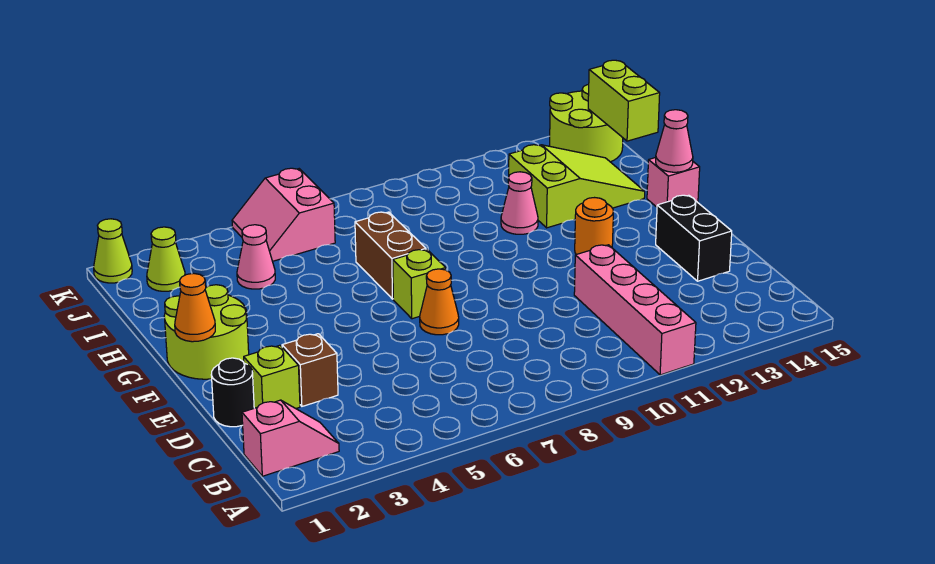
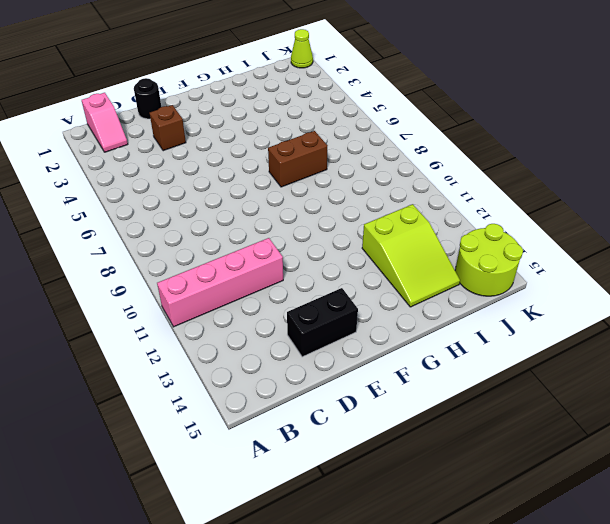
none -> lime 1x1 brick [244,345,300,408]
none -> orange 1x1 cone [420,269,459,335]
none -> lime 2x2 round brick [164,285,249,379]

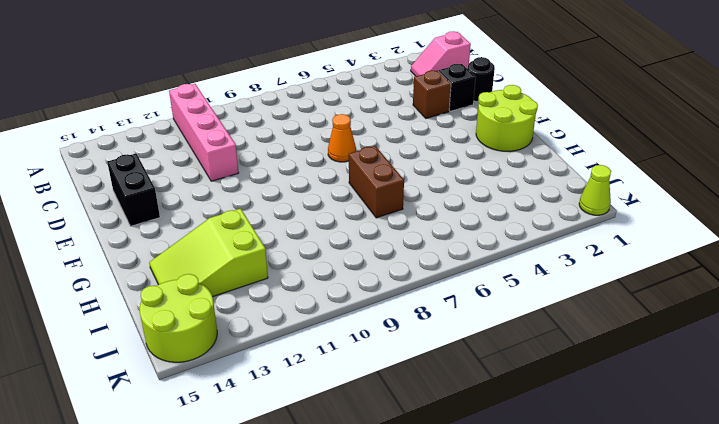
black 1x1 brick [439,64,476,111] -> lime 1x1 brick [244,345,300,408]
none -> lime 1x1 brick [393,249,446,319]
none -> orange 1x1 round brick [575,198,613,255]
none -> pink 1x1 brick [647,158,700,207]

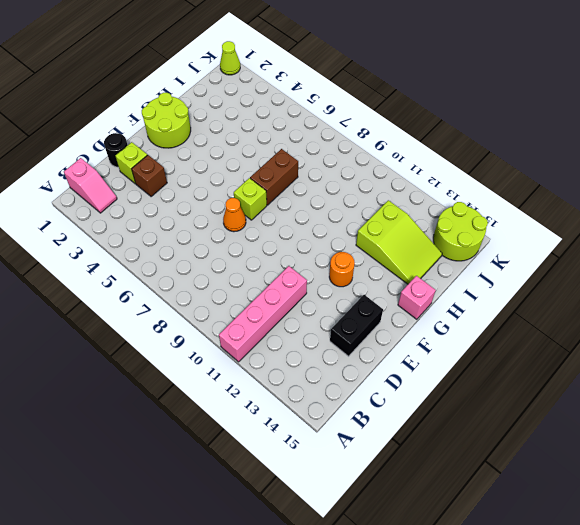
none -> pink 1x1 cone [501,172,538,234]
none -> pink 1x1 cone [237,225,275,289]
none -> lime 1x1 cone [147,227,185,291]

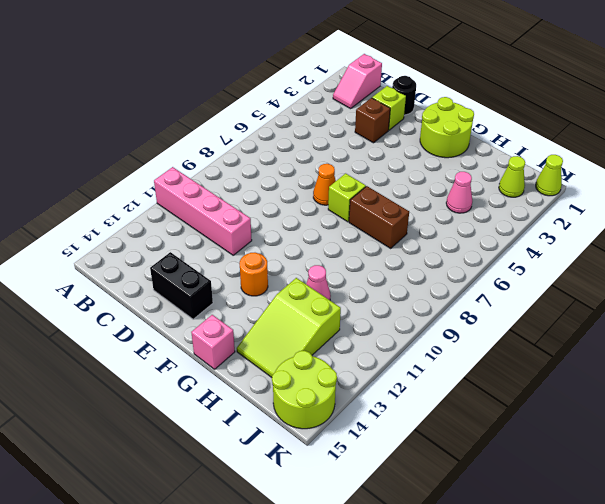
none -> pink 2x2 slope [232,168,335,261]
none -> orange 1x1 cone [175,273,215,342]
none -> pink 1x1 cone [656,110,693,172]

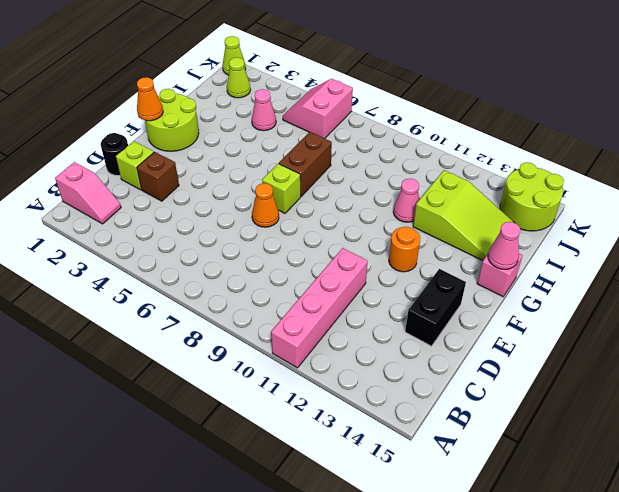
none -> lime 1x2 brick [588,60,660,141]

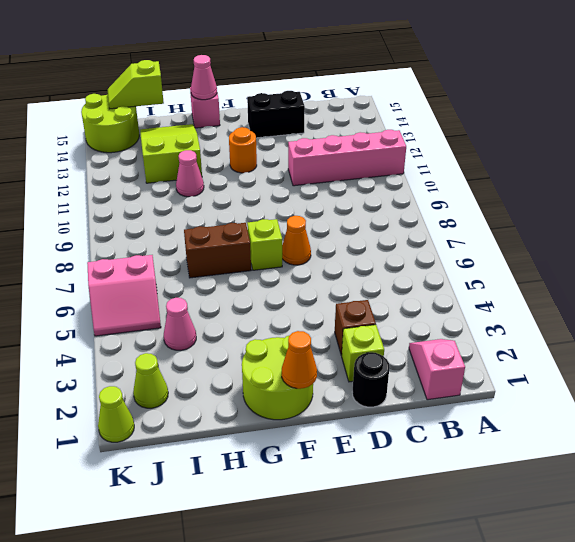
lime 1x2 slope [108,60,164,109] -> lime 1x2 brick [588,60,660,141]

